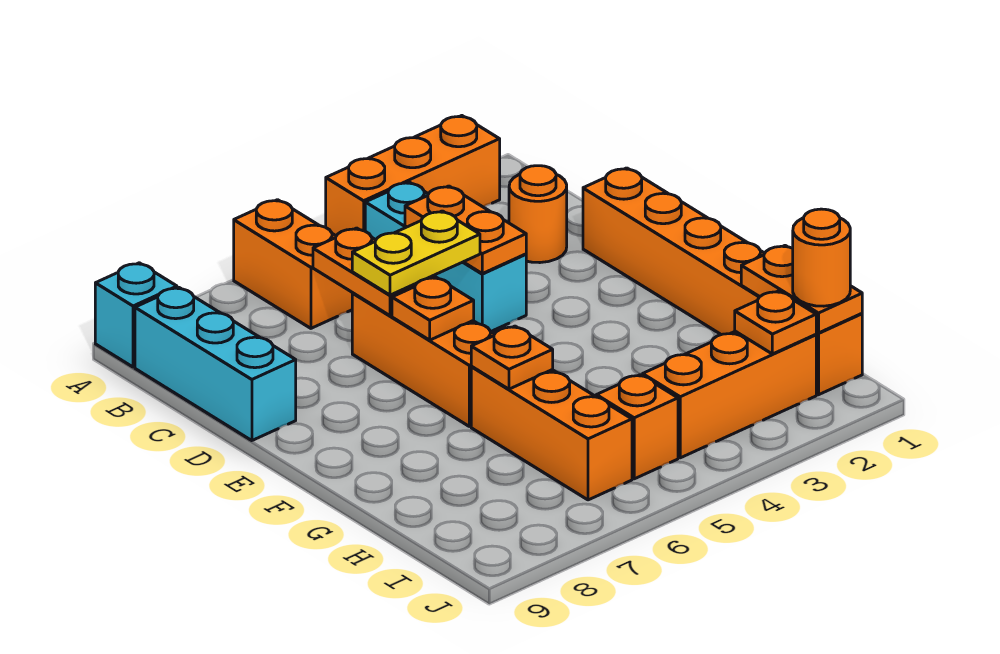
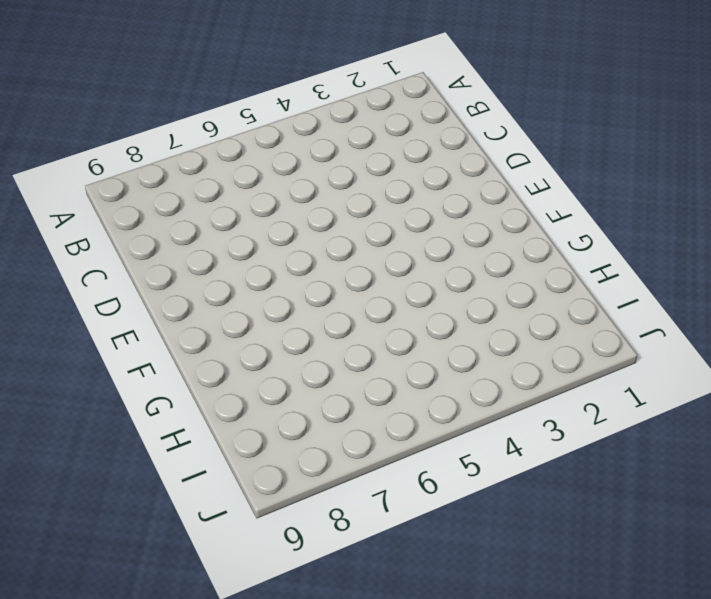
none -> orange 1x3 brick [326,116,500,236]
none -> orange 1x2 brick [234,200,352,328]
none -> cyan 1x1 brick [95,263,177,367]

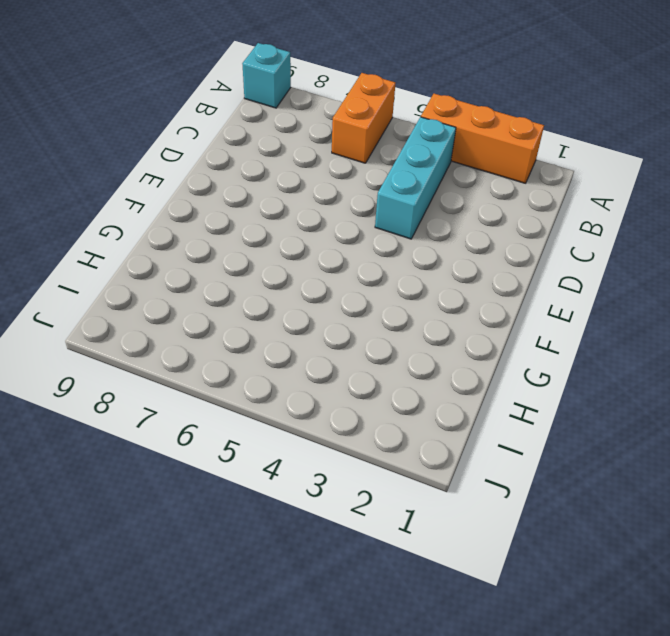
none -> cyan 1x3 brick [135,287,296,441]
none -> orange 1x1 round brick [509,166,567,263]
none -> orange 1x6 brick [583,168,862,395]

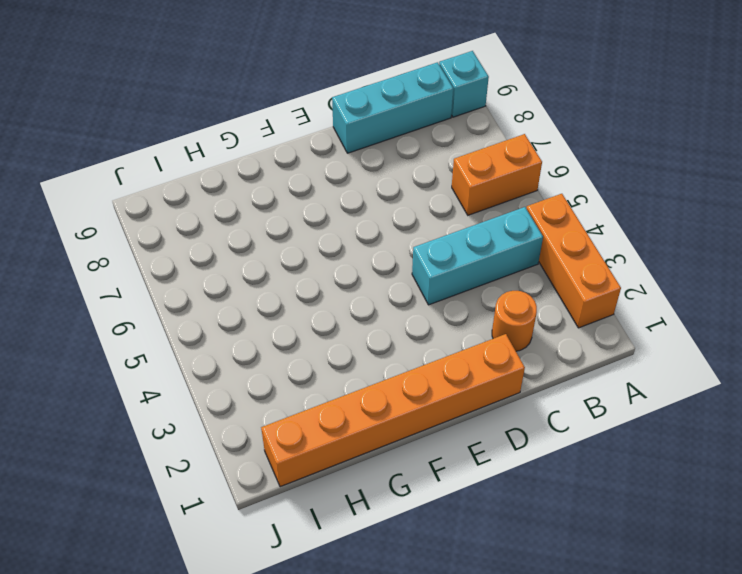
none -> orange 1x3 brick [352,293,494,426]
none -> orange 1x3 brick [471,367,632,500]
none -> orange 1x3 brick [643,331,816,458]

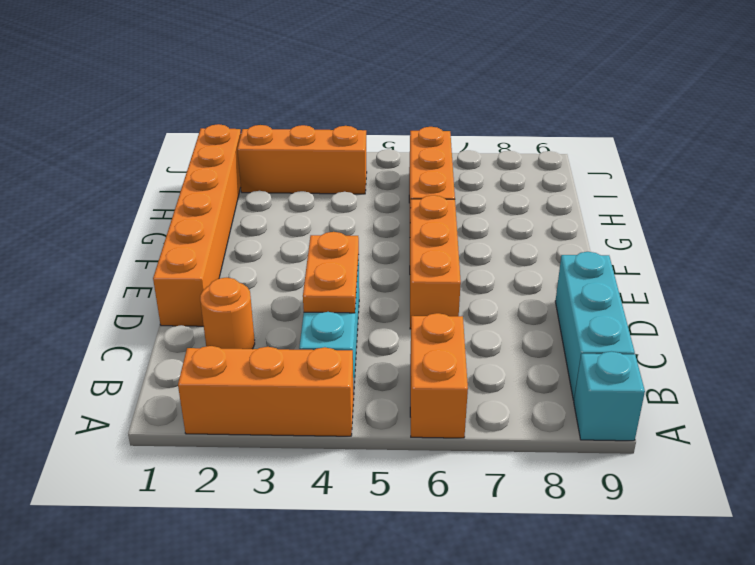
none -> orange 1x1 brick [596,375,678,479]
none -> orange 1x2 plate [313,228,434,316]
none -> orange 1x1 plate [392,277,474,340]

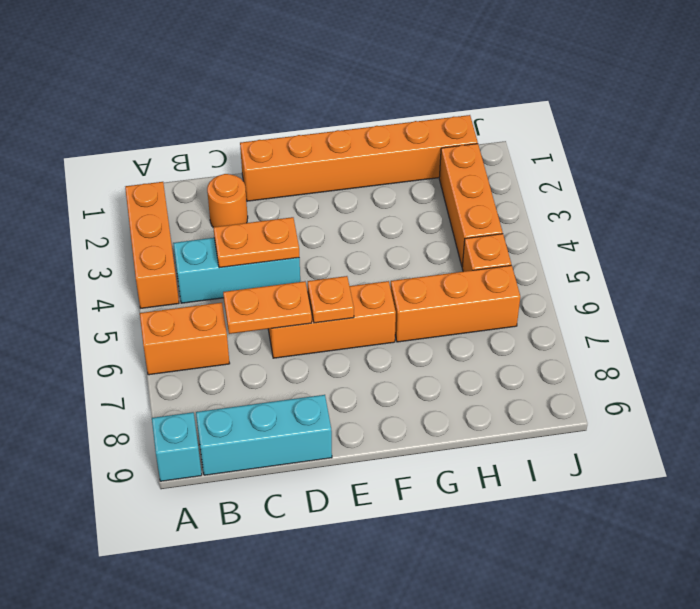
none -> orange 1x1 plate [471,326,553,389]
none -> orange 1x2 plate [741,246,862,333]
none -> orange 1x1 plate [735,291,816,354]

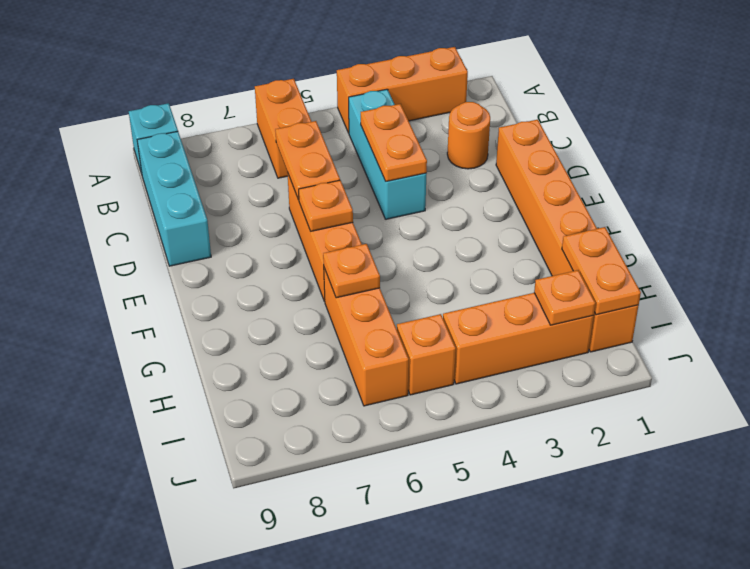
none -> yellow 1x2 plate [352,211,480,295]
none -> orange 1x1 round brick [793,209,850,306]

